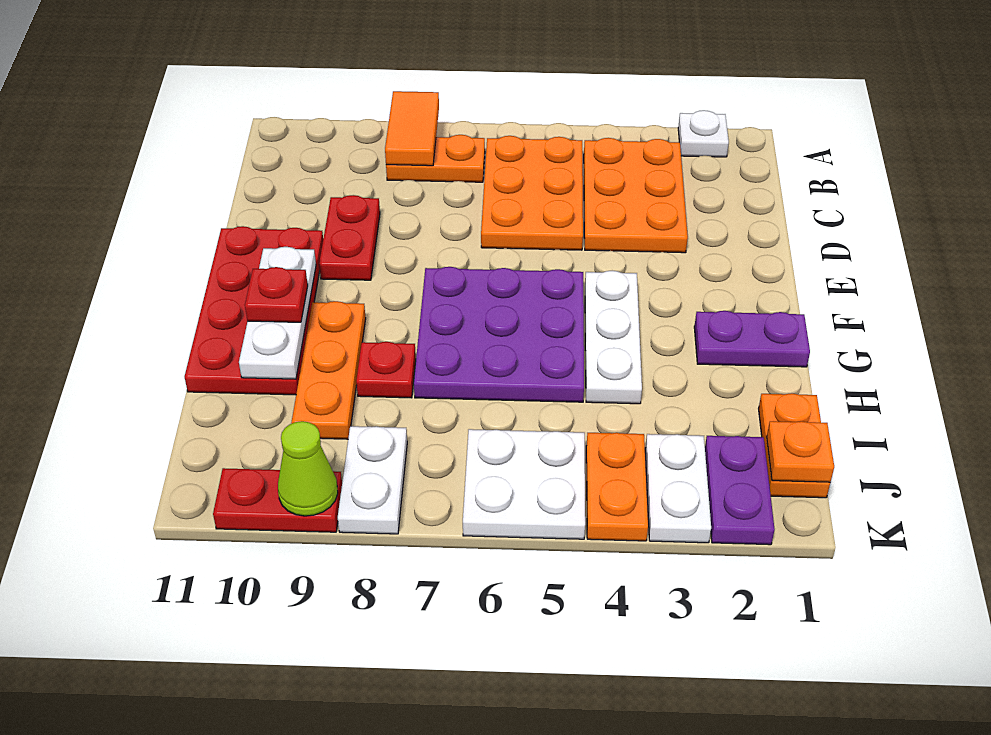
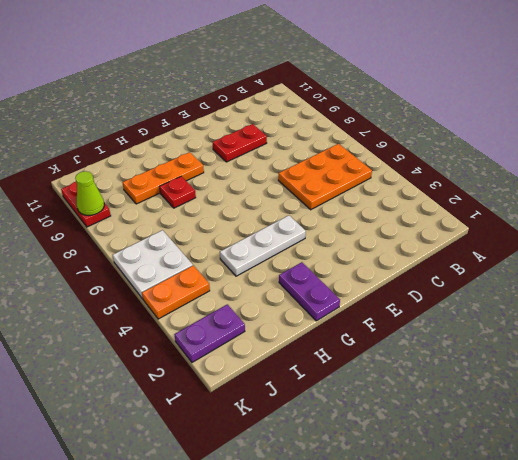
none -> white 1x1 plate [678,110,729,157]
none -> orange 2x3 plate [584,138,688,253]
none -> orange 1x2 plate [386,135,485,182]

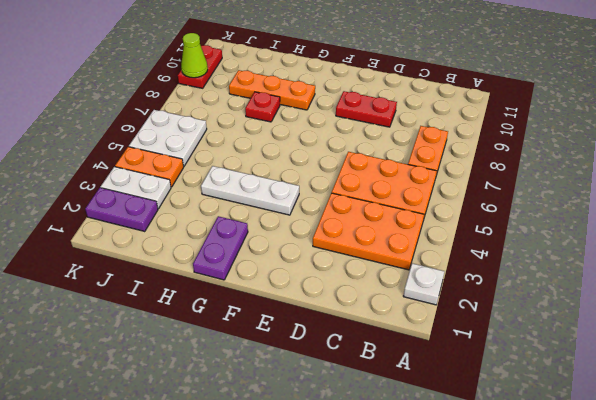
none -> red 2x4 plate [185,226,323,395]
none -> purple 3x3 plate [414,267,584,402]
none -> orange 1x2 plate [759,393,830,498]

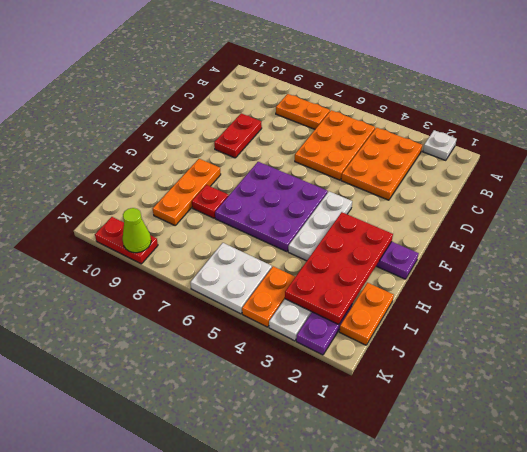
red 2x4 plate [285,212,393,325] -> red 2x4 plate moved to [185,226,323,395]
none -> white 1x2 plate [338,426,407,534]
none -> orange 1x2 tile [385,91,439,166]
none -> white 1x3 plate [239,247,316,379]

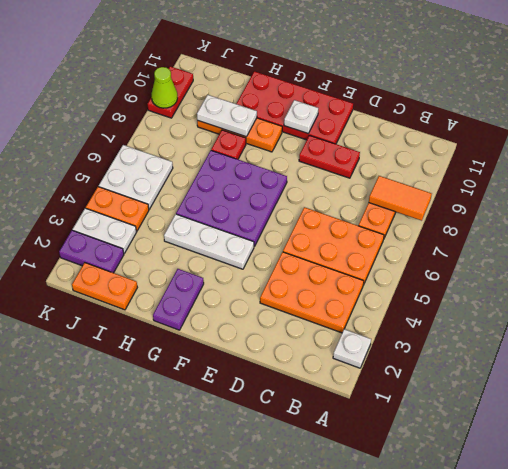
white 1x1 plate [284,100,318,133] -> white 1x3 plate [239,247,316,379]
white 1x2 plate [197,95,257,137] -> white 1x2 plate moved to [338,426,407,534]
none -> orange 1x1 plate [767,421,834,482]
none -> red 1x1 plate [245,267,308,322]

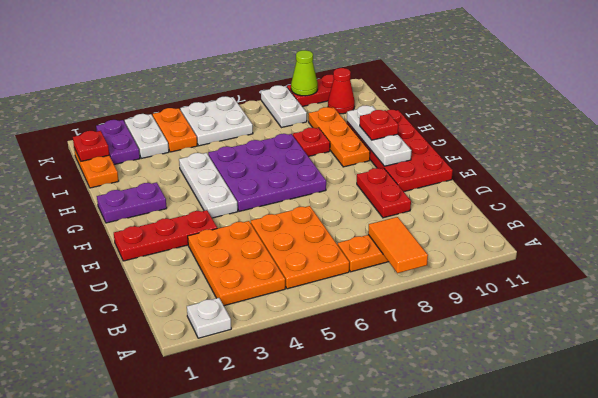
red 1x3 plate [114,210,217,261] -> none
red 1x1 plate [73,131,109,161] -> orange 1x1 plate [767,421,834,482]
red 1x1 cone [328,68,355,114] -> none

